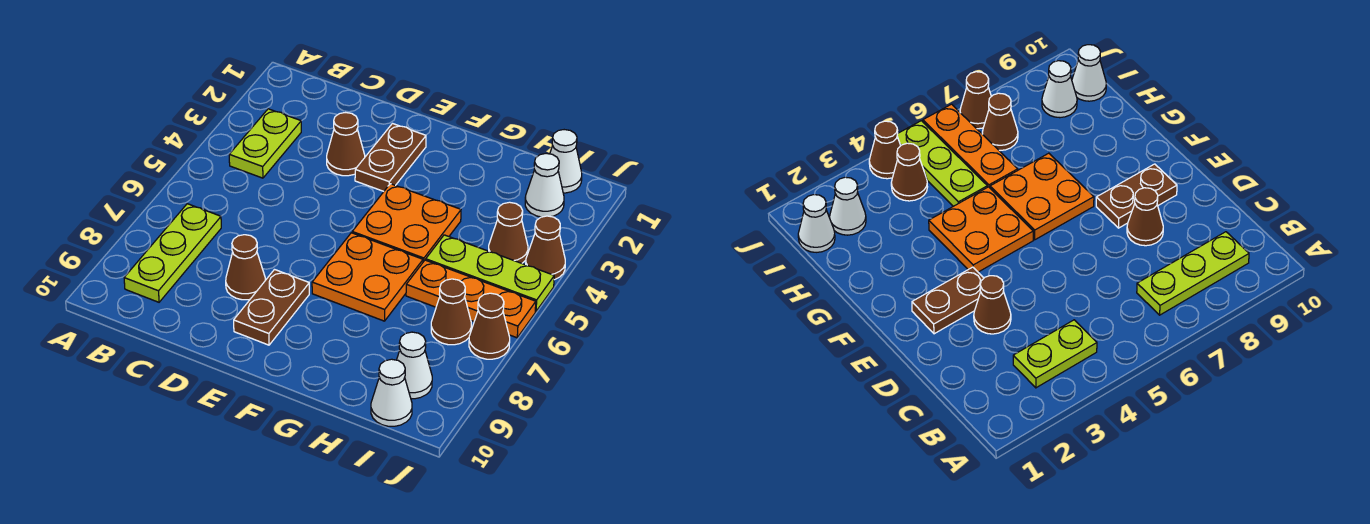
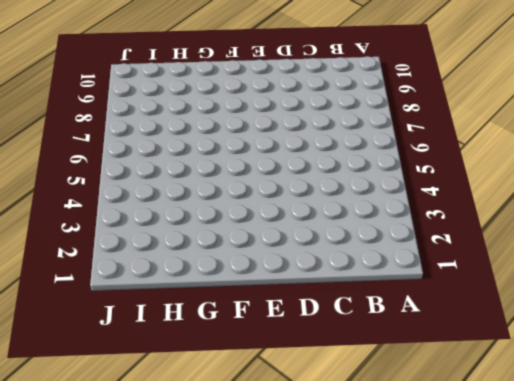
none -> lime 1x2 plate [229,109,301,178]
none -> lime 1x3 plate [124,204,221,302]
none -> brown 1x1 cone [327,113,365,176]

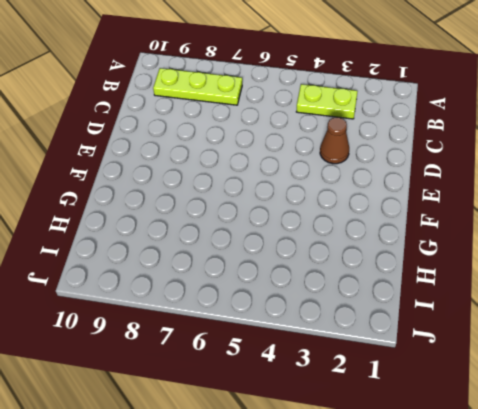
none -> brown 1x1 cone [226,235,265,300]
none -> brown 1x2 plate [355,124,426,191]
none -> brown 1x2 plate [234,270,309,345]

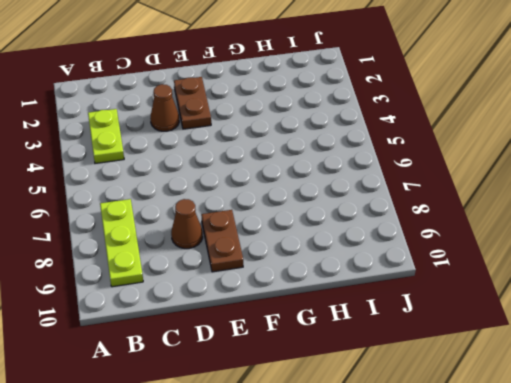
none -> orange 2x2 plate [352,184,461,262]
none -> orange 2x2 plate [312,233,423,321]
none -> lime 1x3 plate [426,235,554,312]

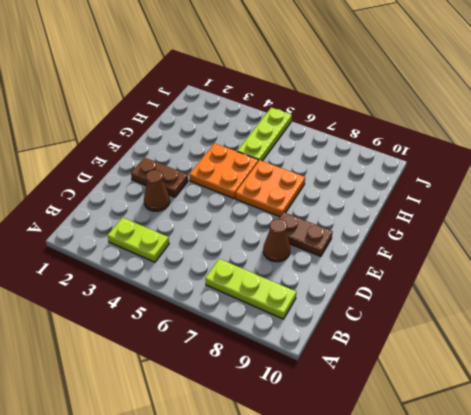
none -> orange 1x3 plate [406,260,536,338]
none -> white 1x1 cone [550,130,582,193]
none -> white 1x1 cone [525,153,564,217]

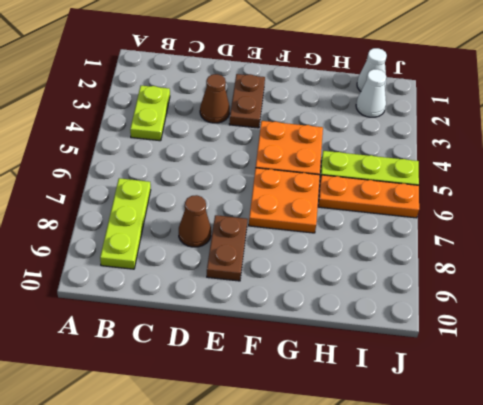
none -> brown 1x1 cone [489,202,528,263]
none -> brown 1x1 cone [431,279,471,345]
none -> white 1x1 cone [397,332,432,399]

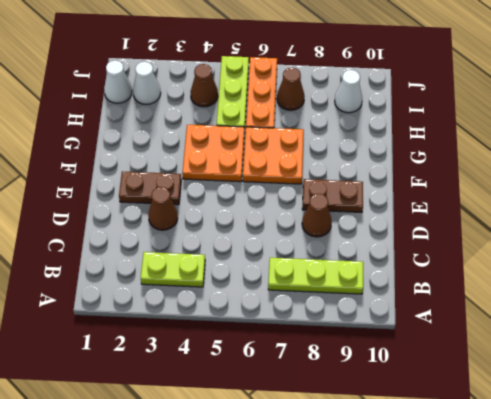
none -> white 1x1 cone [371,359,412,426]
none -> brown 1x1 cone [526,216,565,280]
none -> brown 1x1 cone [469,293,510,359]

